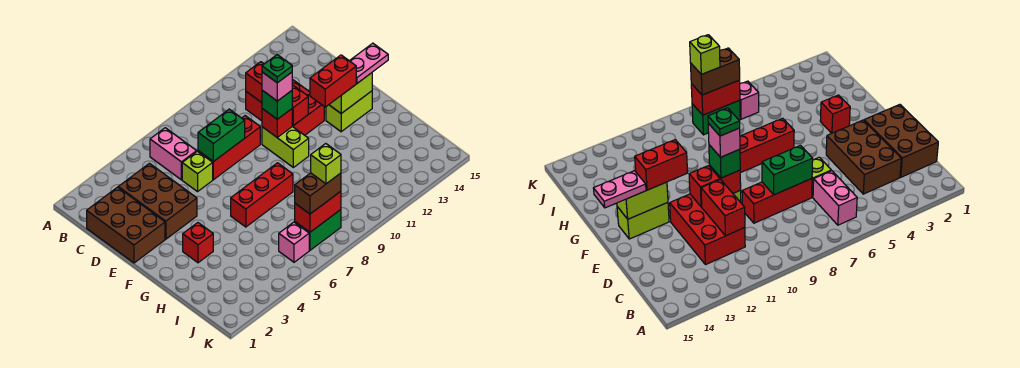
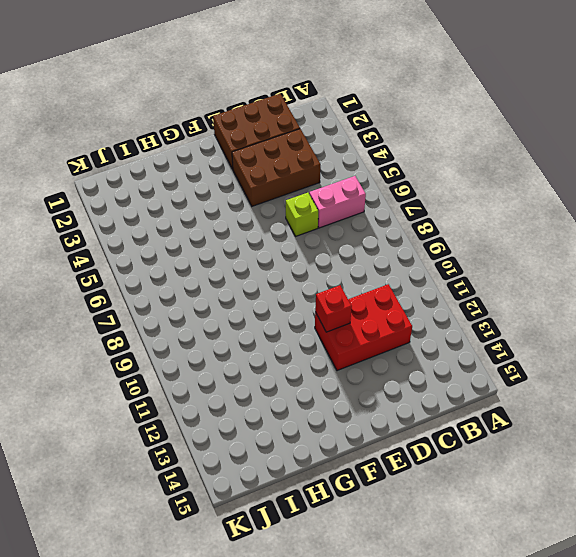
none -> red 1x3 brick [198,116,260,180]
none -> lime 1x2 brick [262,127,309,167]
none -> lime 1x2 brick [326,91,372,132]

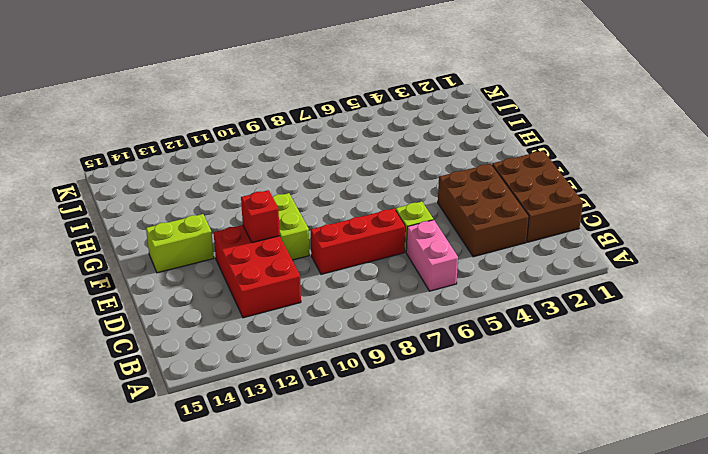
none -> red 1x1 brick [183,223,213,263]
none -> red 1x3 brick [231,163,293,227]
none -> pink 1x1 brick [279,222,309,262]

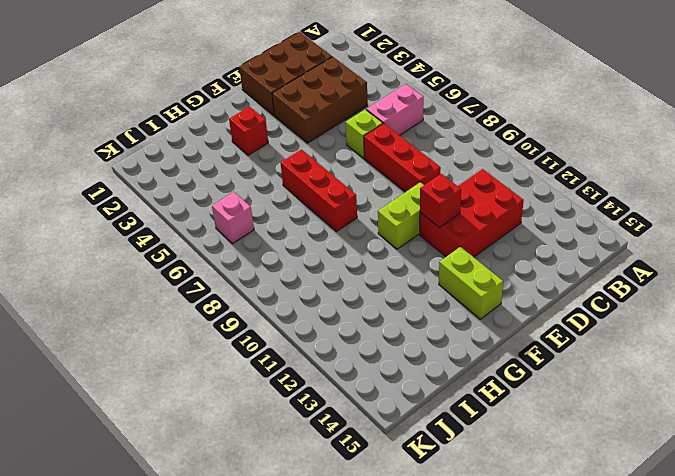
none -> green 1x2 brick [295,210,341,250]
none -> red 1x2 brick [246,62,264,103]
none -> green 1x2 brick [198,109,245,162]

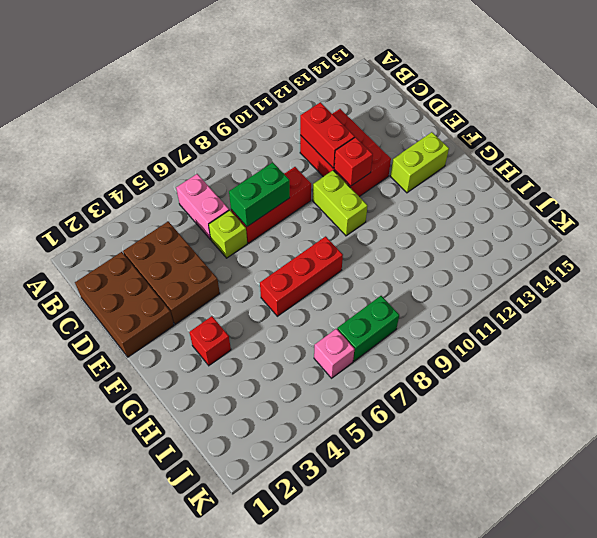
none -> red 1x1 brick [262,109,292,138]
none -> lime 1x2 brick [329,73,372,113]
none -> red 1x2 brick [295,191,341,232]

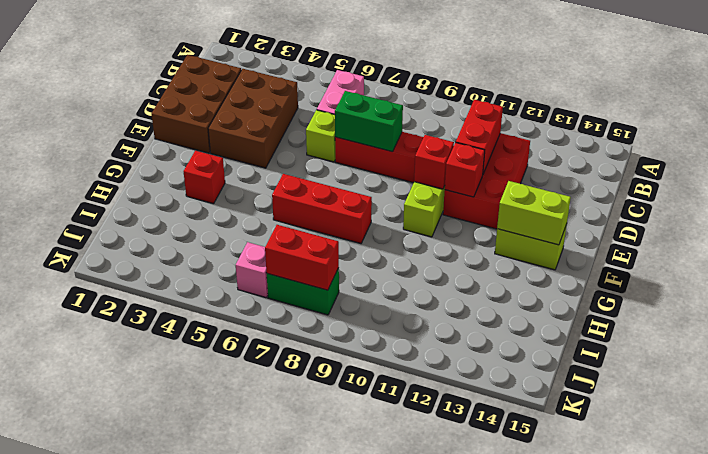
none -> green 1x1 brick [262,90,292,119]
none -> red 1x2 brick [310,55,356,107]
none -> pink 1x2 plate [350,43,388,83]

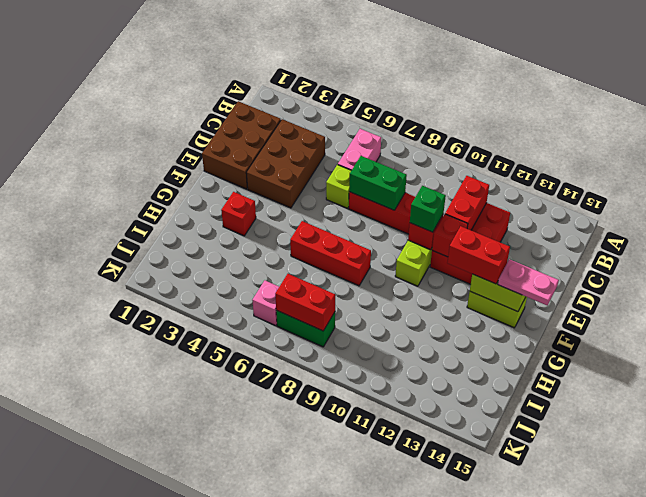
none -> brown 1x2 brick [295,173,341,214]
none -> pink 1x1 brick [262,72,292,101]
none -> lime 1x1 brick [311,144,341,184]

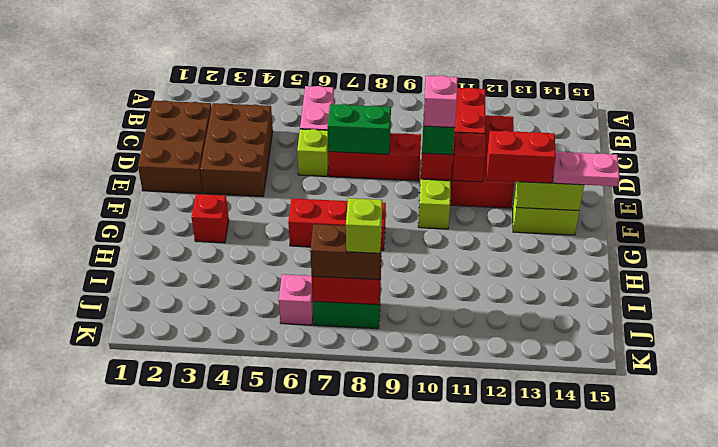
none -> green 1x1 plate [262,55,292,83]

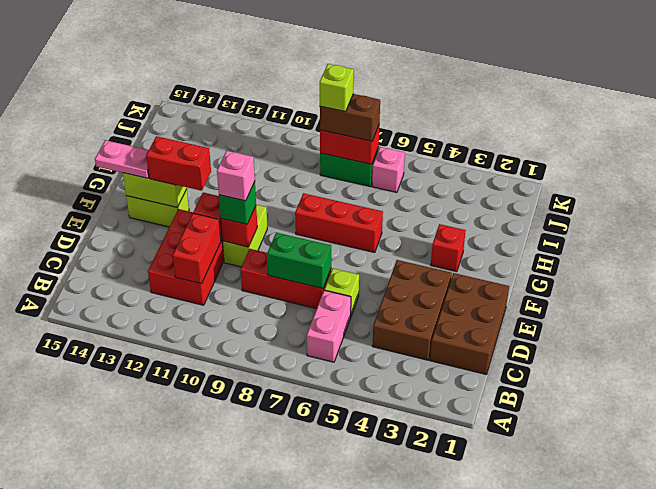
none -> green 1x1 plate [262,55,292,83]

